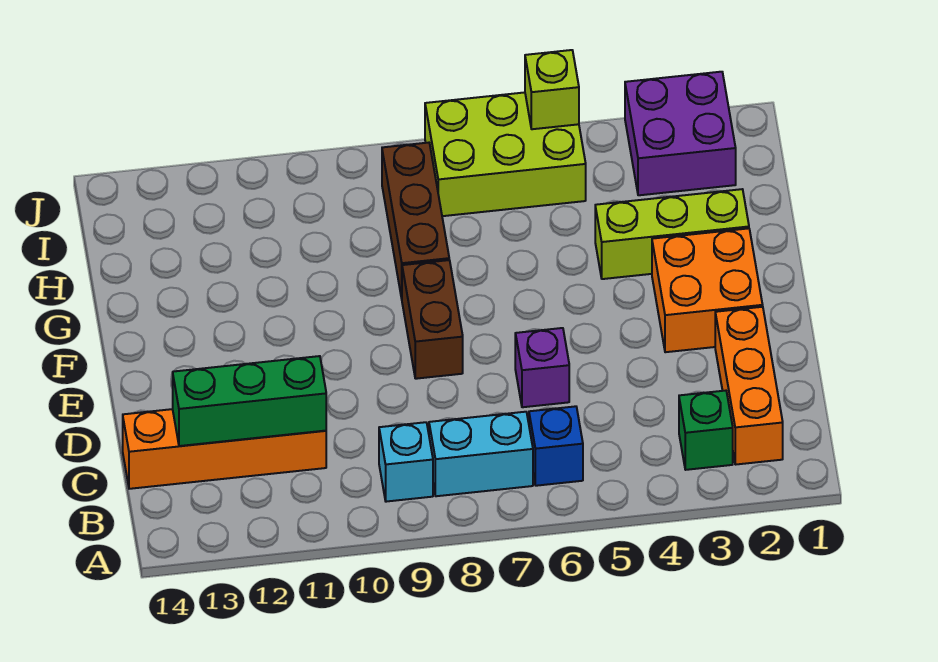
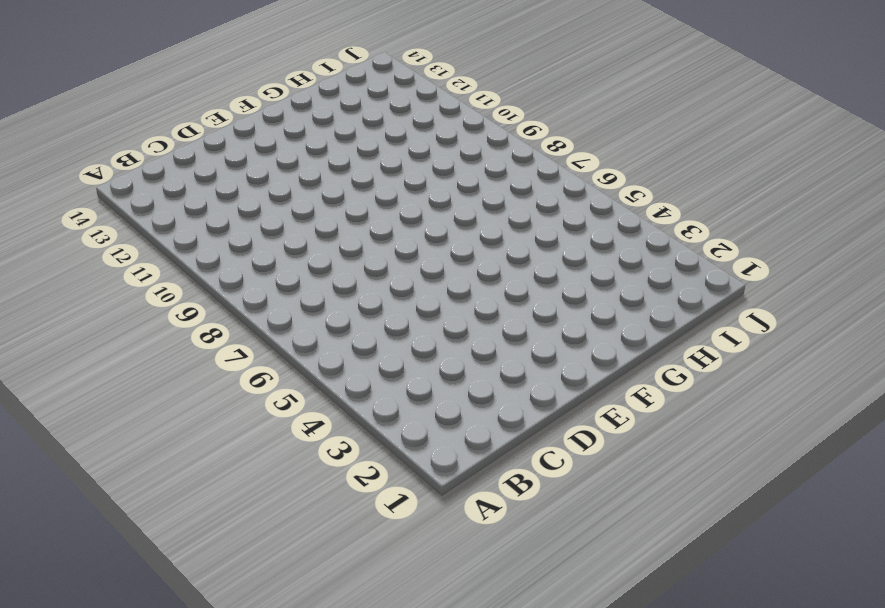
none -> orange 1x3 brick [715,307,783,465]
none -> green 1x1 brick [679,391,733,470]
none -> blue 1x1 brick [529,406,583,486]

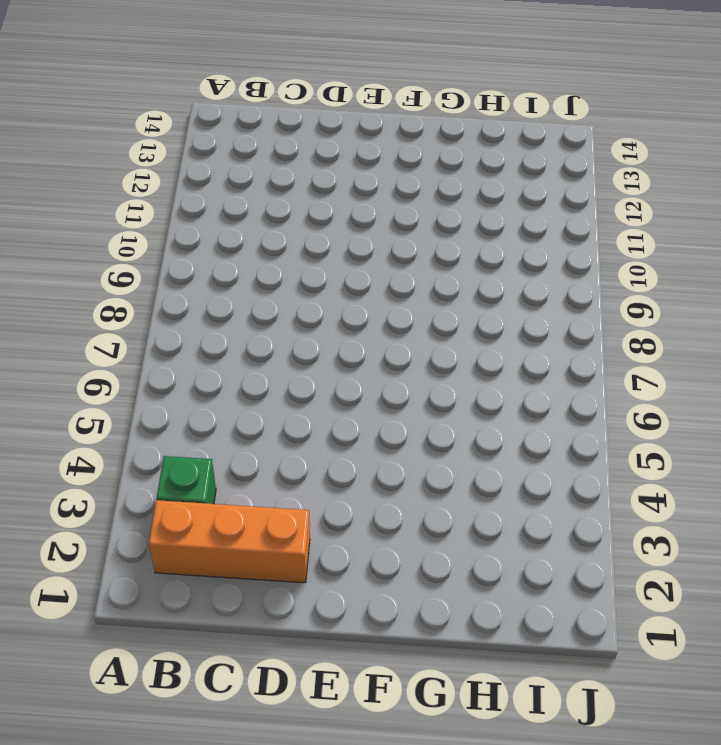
none -> blue 1x1 brick [529,406,583,486]
none -> cyan 1x2 brick [429,412,533,496]
none -> cyan 1x1 brick [379,422,433,502]

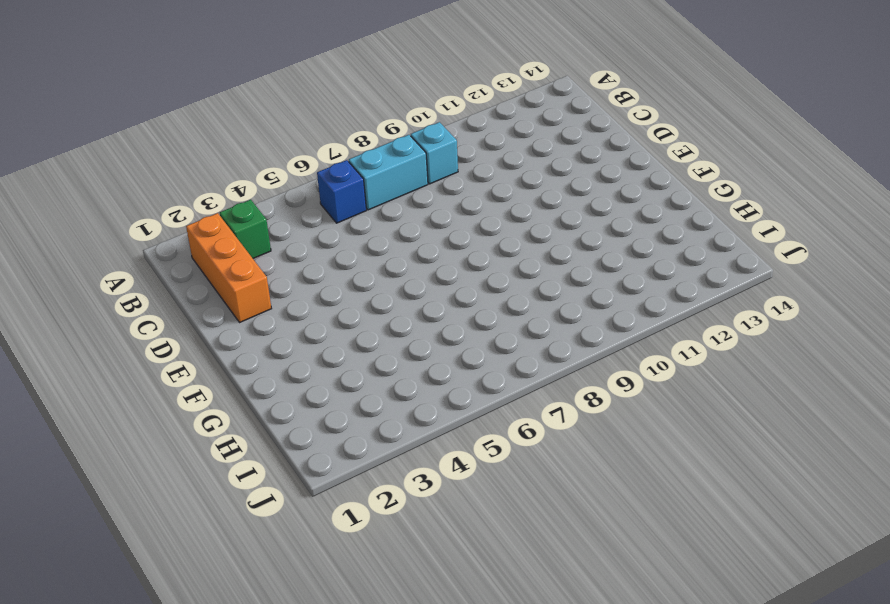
none -> orange 1x4 brick [123,409,326,489]
none -> purple 1x1 brick [515,328,569,407]
none -> orange 2x2 brick [652,228,763,352]

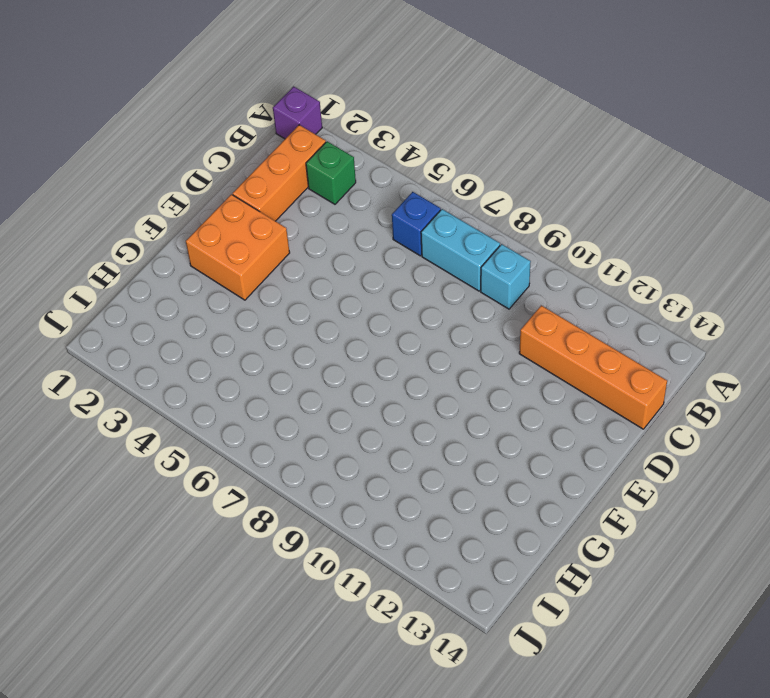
purple 1x1 brick [273,86,322,139] -> purple 1x1 brick moved to [515,328,569,407]
none -> brown 1x2 brick [402,260,463,379]
none -> lime 1x3 brick [595,189,749,279]
none -> brown 1x3 brick [382,143,449,298]

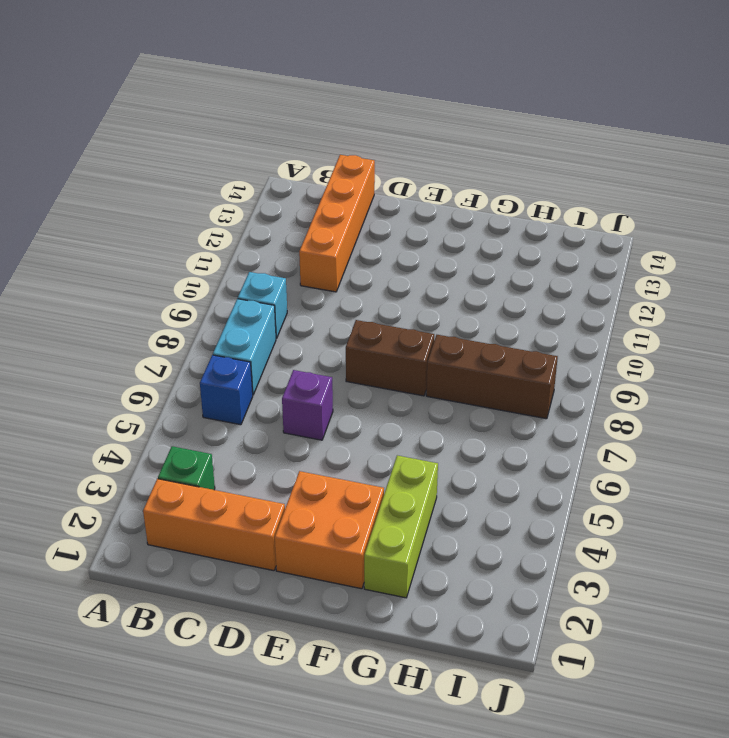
none -> purple 2x2 brick [625,72,736,195]
none -> lime 2x3 brick [425,92,586,216]
none -> green 1x3 brick [173,356,326,446]

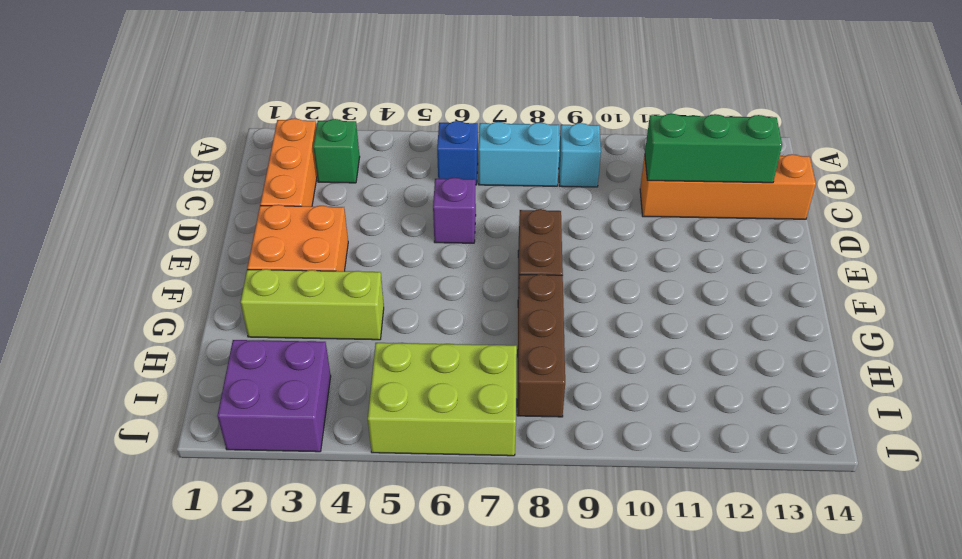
none -> lime 1x1 brick [525,50,579,129]

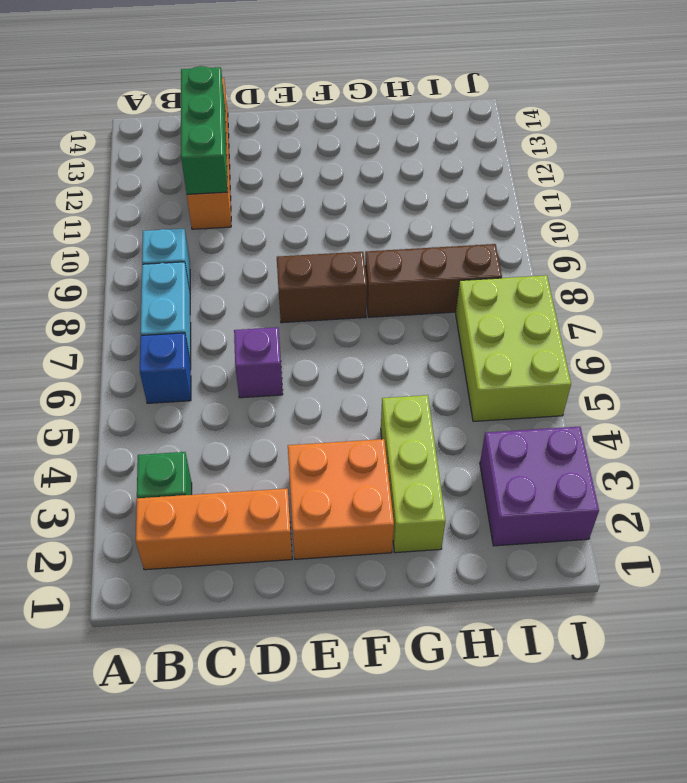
none -> lime 1x1 brick [525,50,579,129]

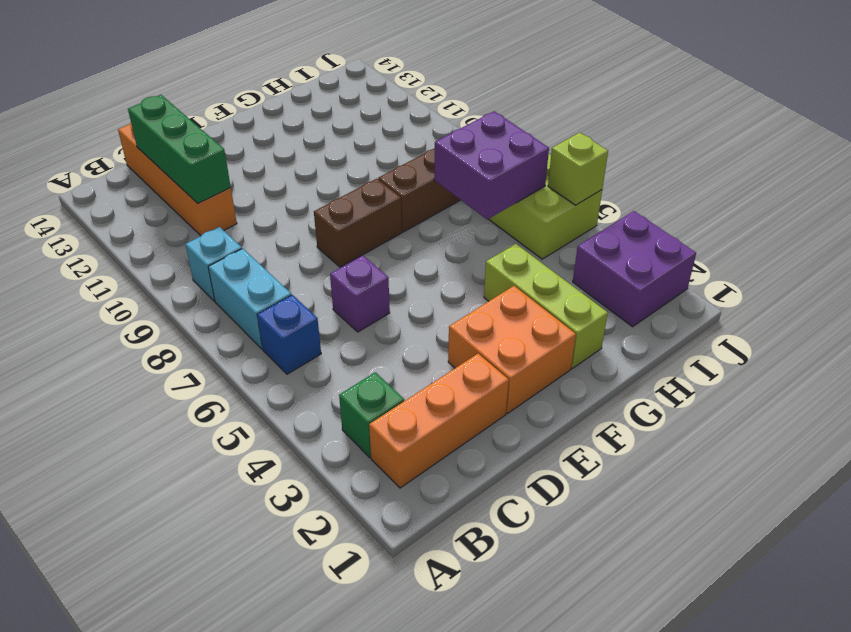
purple 2x2 brick [434,111,549,219] -> none

